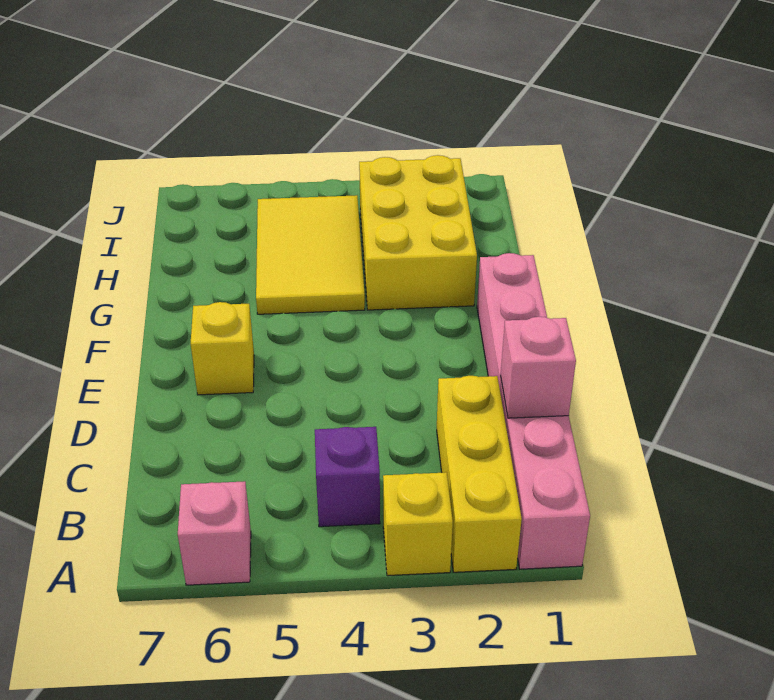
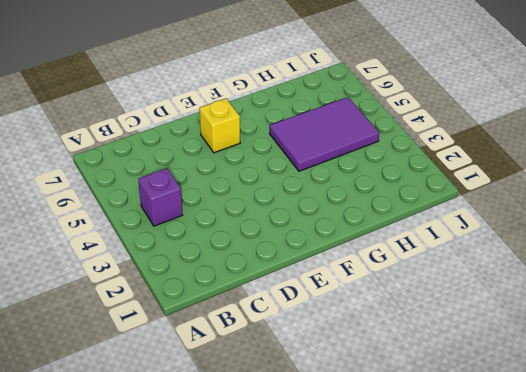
purple 2x3 tile [270,97,379,171] -> yellow 2x3 tile [256,195,365,314]
none -> pink 1x6 brick [477,253,590,569]
none -> yellow 1x3 brick [437,376,522,572]

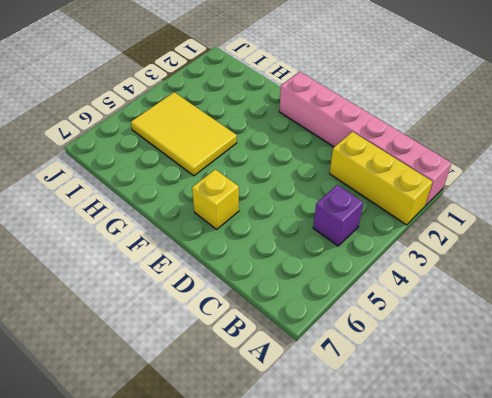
none -> yellow 1x1 brick [383,472,453,576]
none -> pink 1x1 brick [178,481,251,585]

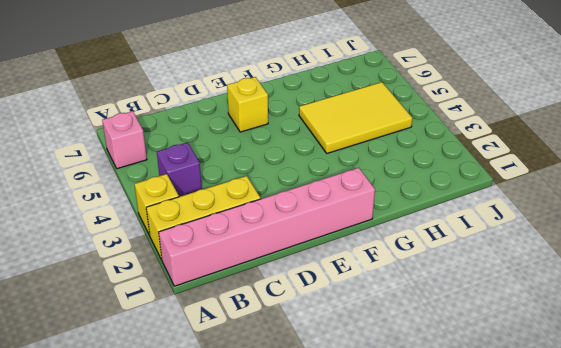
none -> yellow 2x3 brick [359,155,477,310]
none -> pink 1x1 brick [501,317,576,418]

